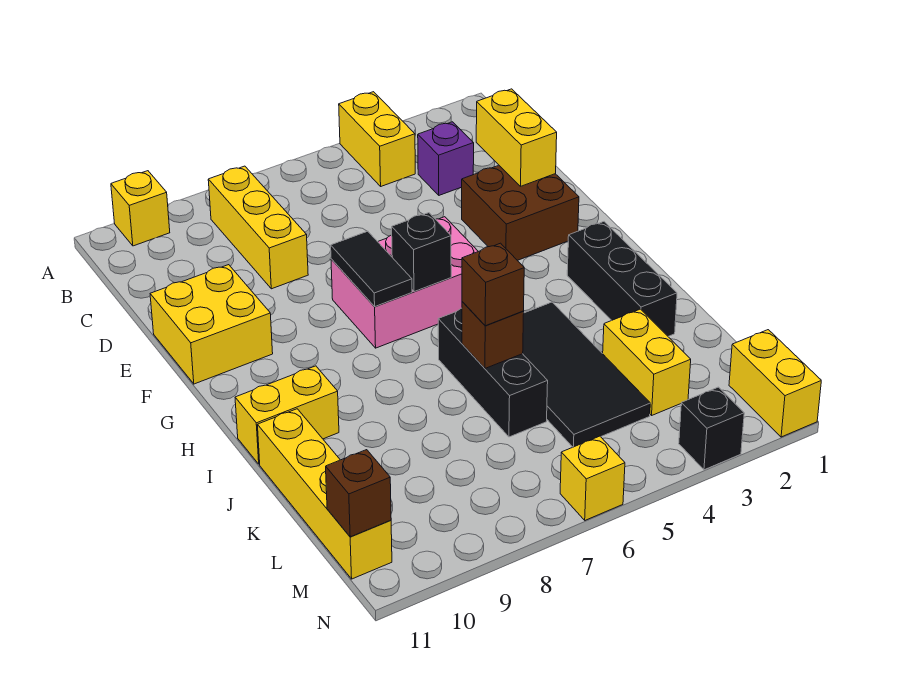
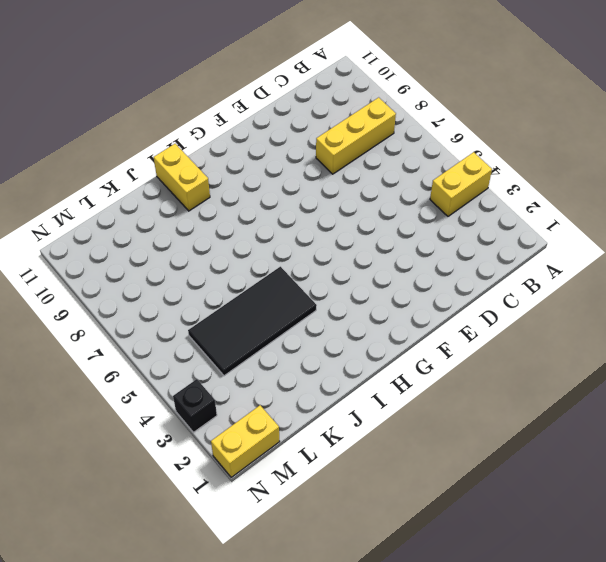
none -> yellow 1x1 brick [111,171,170,246]
none -> purple 1x1 brick [418,122,474,195]
none -> brown 2x2 brick [462,165,579,260]

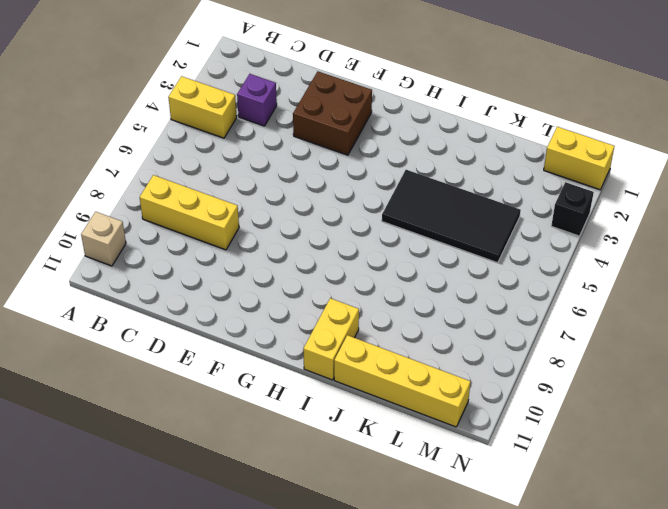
tan 1x1 brick [81,212,126,266] -> yellow 1x1 brick [111,171,170,246]
none -> yellow 2x2 brick [150,265,273,384]
none -> pink 2x3 brick [331,217,478,348]
none -> black 1x3 brick [567,222,677,336]

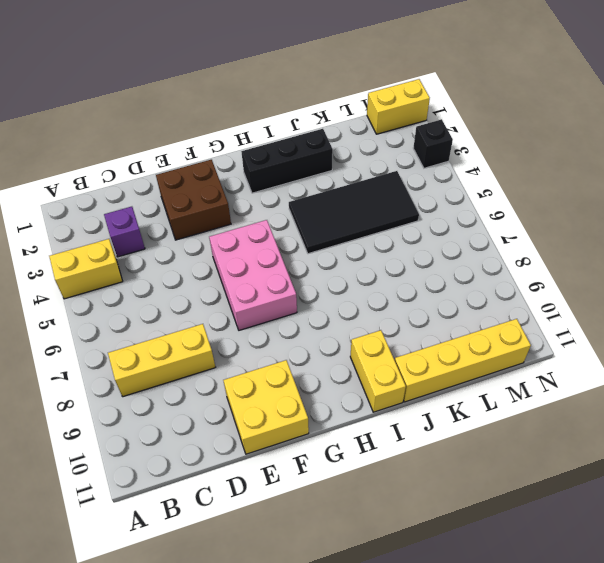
none -> yellow 1x1 brick [111,171,170,246]
none -> black 1x3 brick [438,308,548,437]
none -> yellow 1x2 brick [603,309,691,415]

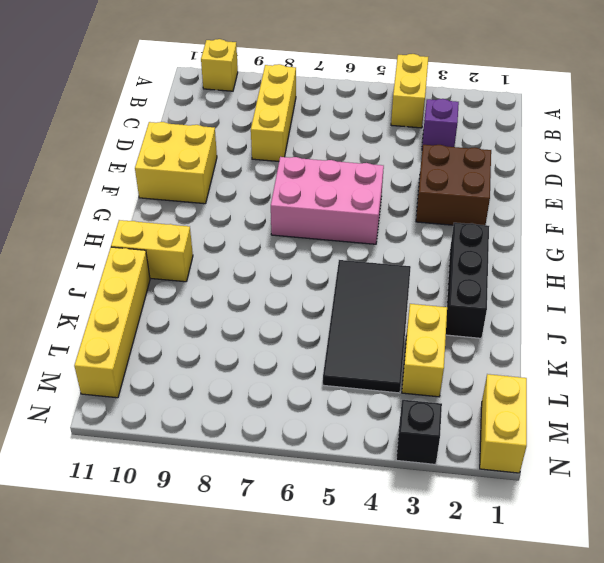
none -> black 1x3 brick [438,308,548,437]
none -> yellow 1x1 brick [560,436,625,520]
none -> yellow 1x2 brick [476,89,557,186]

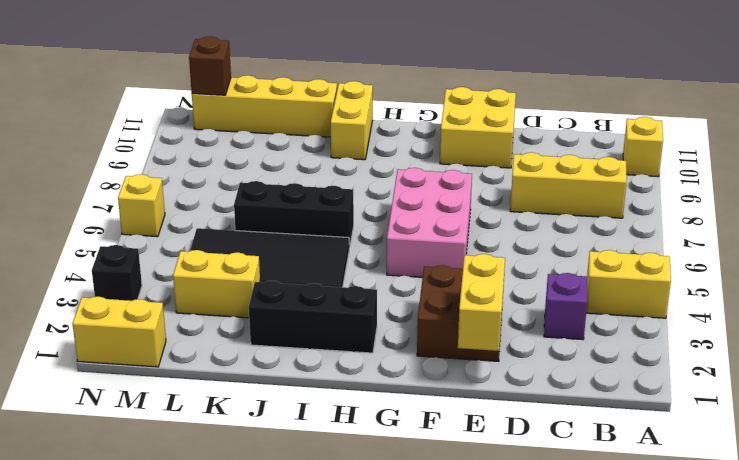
yellow 1x2 brick [458,254,505,351] -> yellow 1x2 brick turned to [476,89,557,186]
none -> black 1x2 tile [331,231,412,307]
none -> black 1x1 brick [392,213,451,292]
none -> brown 1x1 brick [462,302,524,368]

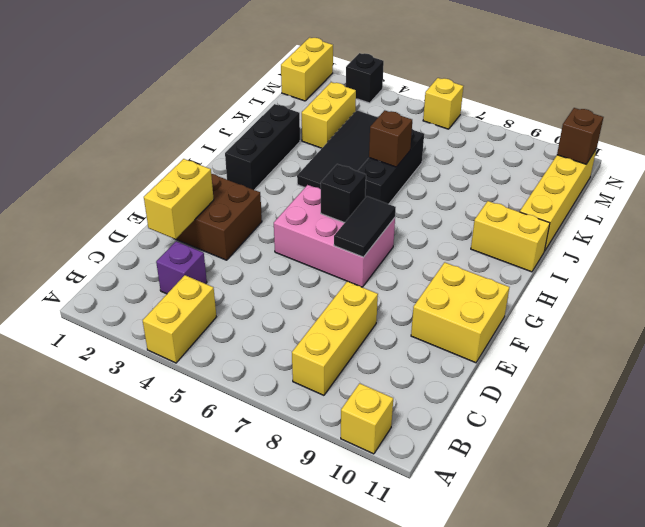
none -> brown 1x1 brick [462,243,524,326]

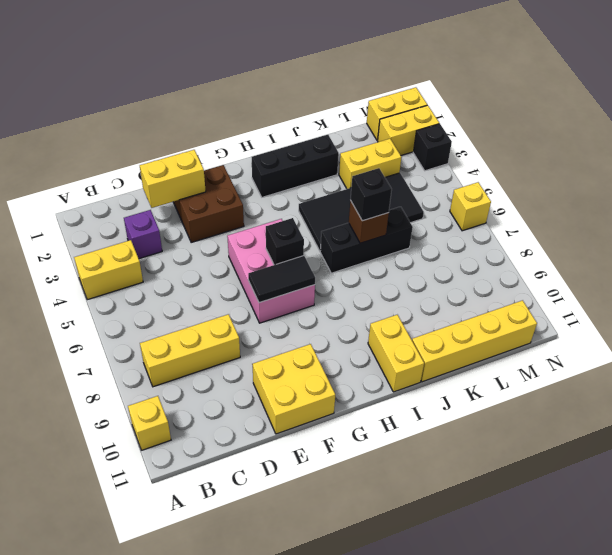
black 1x1 brick [350,168,392,221] -> brown 1x1 brick [462,243,524,326]
yellow 1x2 brick [378,105,439,155] -> none
none -> brown 1x1 brick [326,450,391,537]

